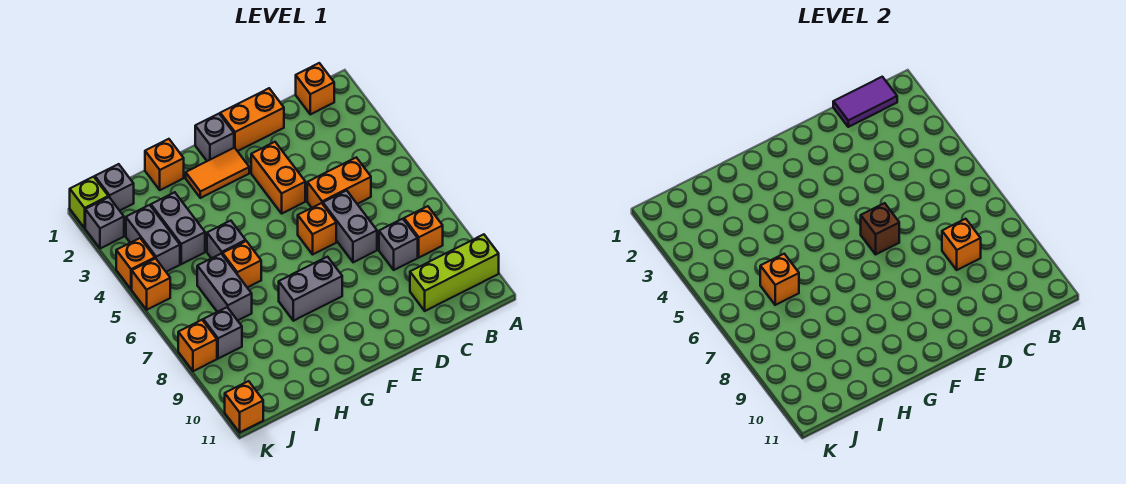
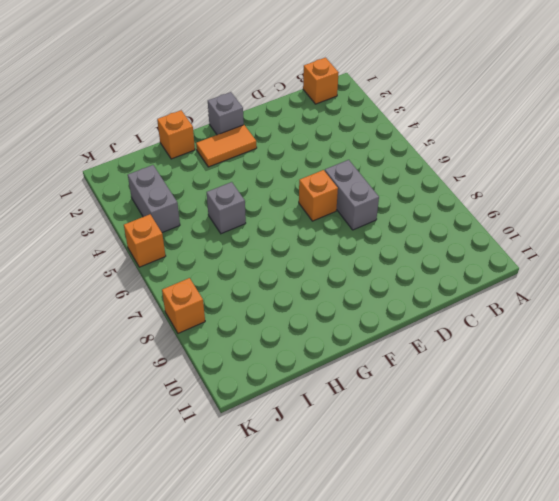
none -> lime 1x3 brick [410,234,499,311]
none -> orange 1x1 brick [404,206,443,257]
none -> orange 1x2 brick [307,158,371,208]
none -> grey 1x1 brick [379,219,418,270]

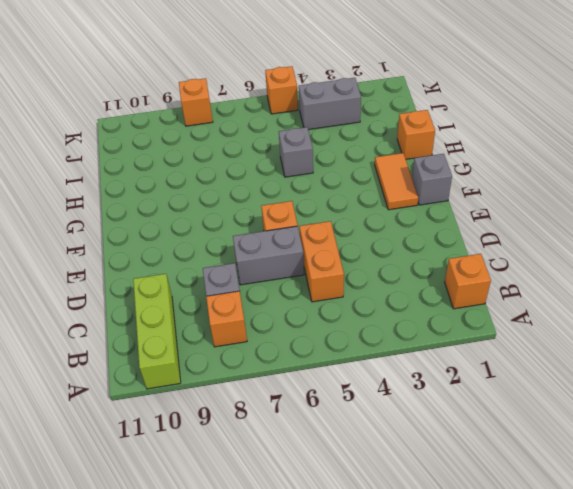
none -> orange 1x2 brick [220,88,284,151]
none -> orange 1x2 brick [251,142,305,213]
none -> grey 1x2 brick [279,257,342,321]
none -> orange 1x1 brick [223,241,261,288]

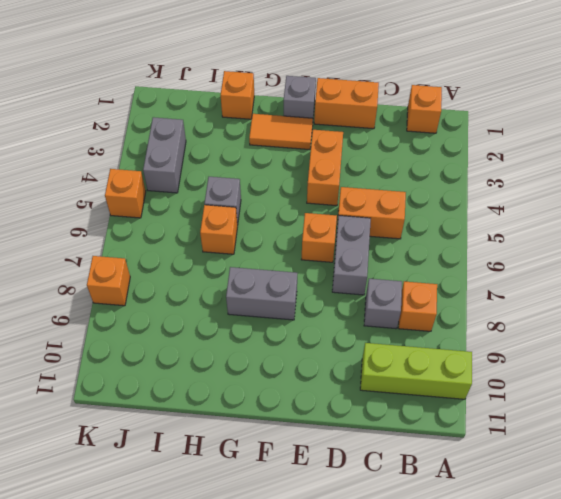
none -> grey 1x2 brick [151,192,205,264]
none -> grey 1x2 brick [197,254,252,321]
none -> grey 1x1 brick [95,164,134,211]
none -> grey 1x1 brick [203,307,242,359]

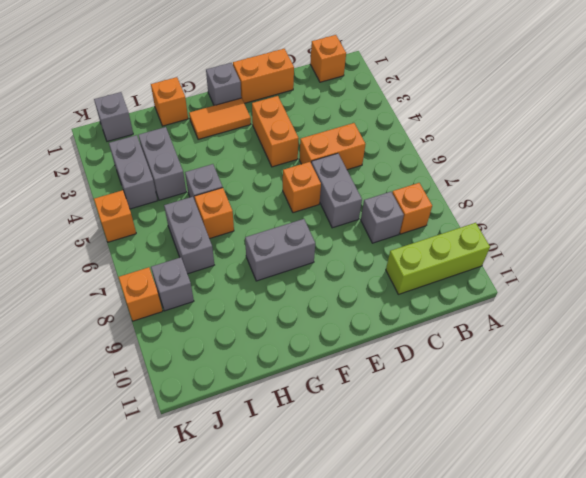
none -> lime 1x1 brick [70,177,108,228]
none -> grey 1x1 brick [85,197,124,249]
none -> orange 1x1 brick [116,238,155,289]
none -> orange 1x1 brick [225,381,263,432]

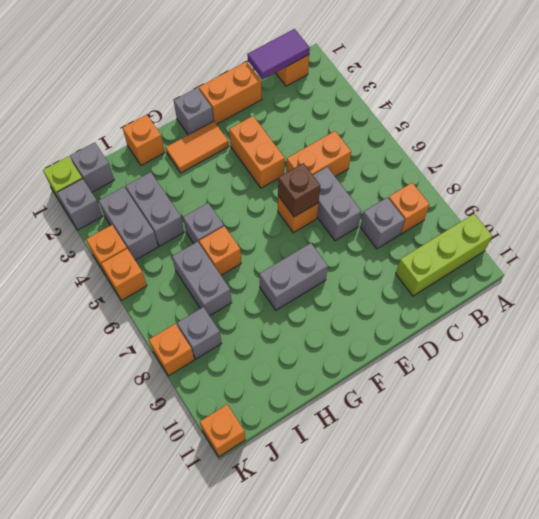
none -> orange 1x1 brick [942,219,981,270]
none -> orange 1x1 brick [760,254,799,305]

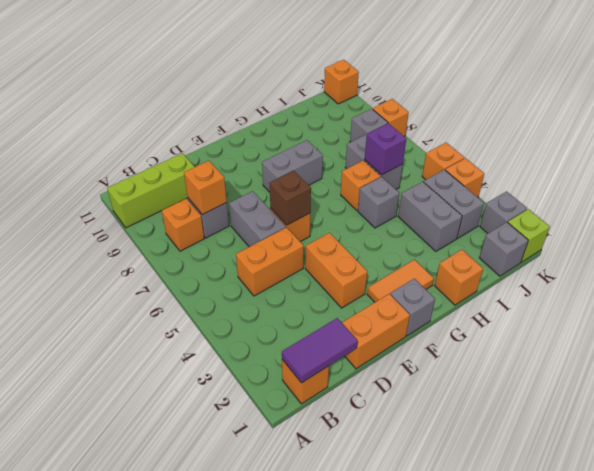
purple 1x1 brick [365,123,406,175] -> orange 1x1 brick [760,254,799,305]

